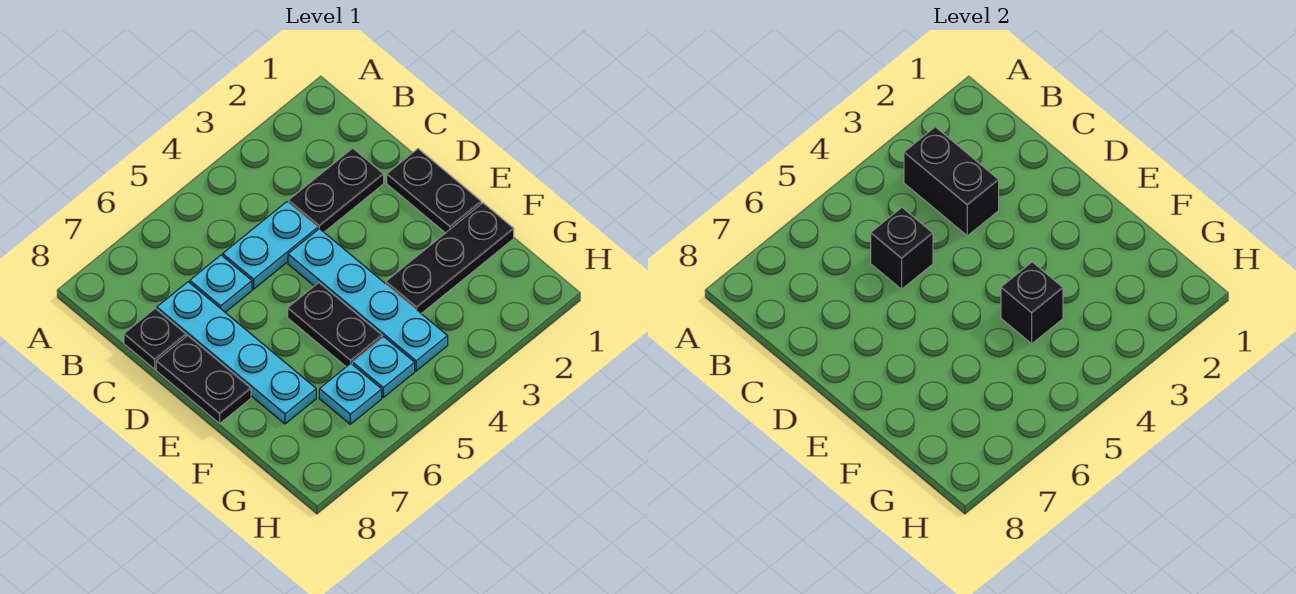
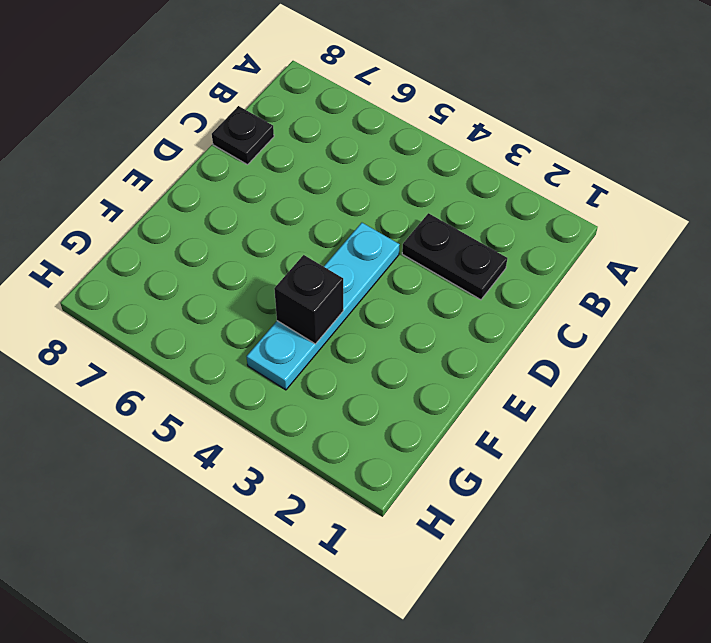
none -> cyan 1x2 plate [223,202,318,289]
none -> cyan 1x1 plate [190,255,252,312]
none -> cyan 1x4 plate [157,282,316,424]

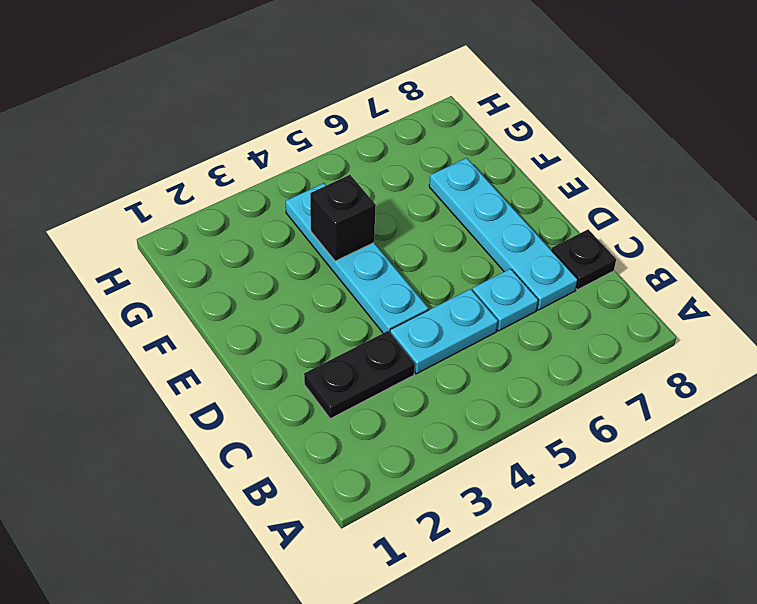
none -> black 1x2 plate [387,149,481,233]
none -> black 1x2 plate [156,335,251,423]
none -> black 1x2 plate [288,283,382,367]

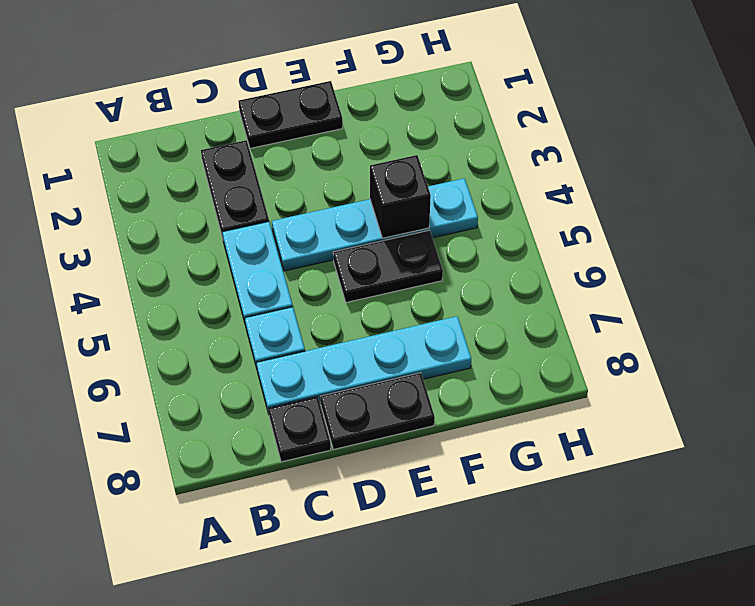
none -> black 1x3 plate [386,203,514,313]
none -> cyan 1x1 plate [352,337,415,397]
none -> cyan 1x1 plate [319,363,382,424]

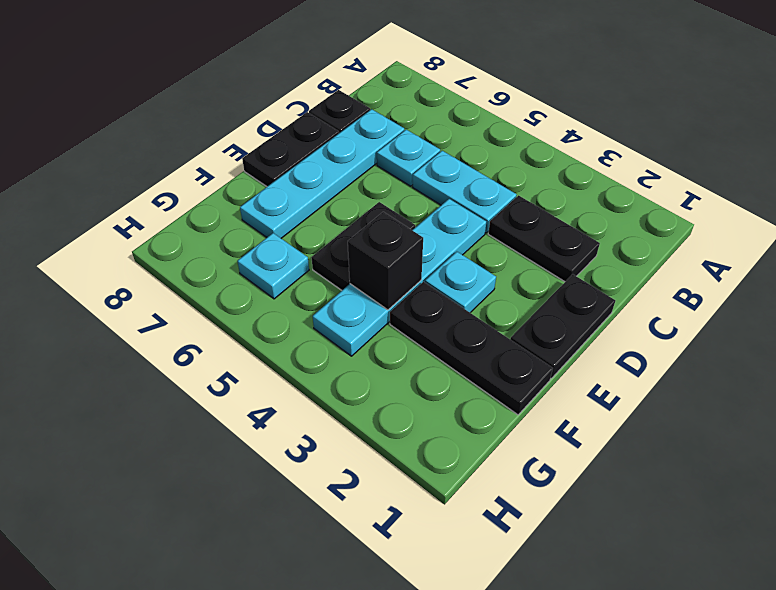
cyan 1x1 plate [425,252,496,313] -> cyan 1x1 plate moved to [352,337,415,397]
none -> black 1x2 brick [904,127,999,236]
none -> black 1x1 brick [871,208,933,289]

